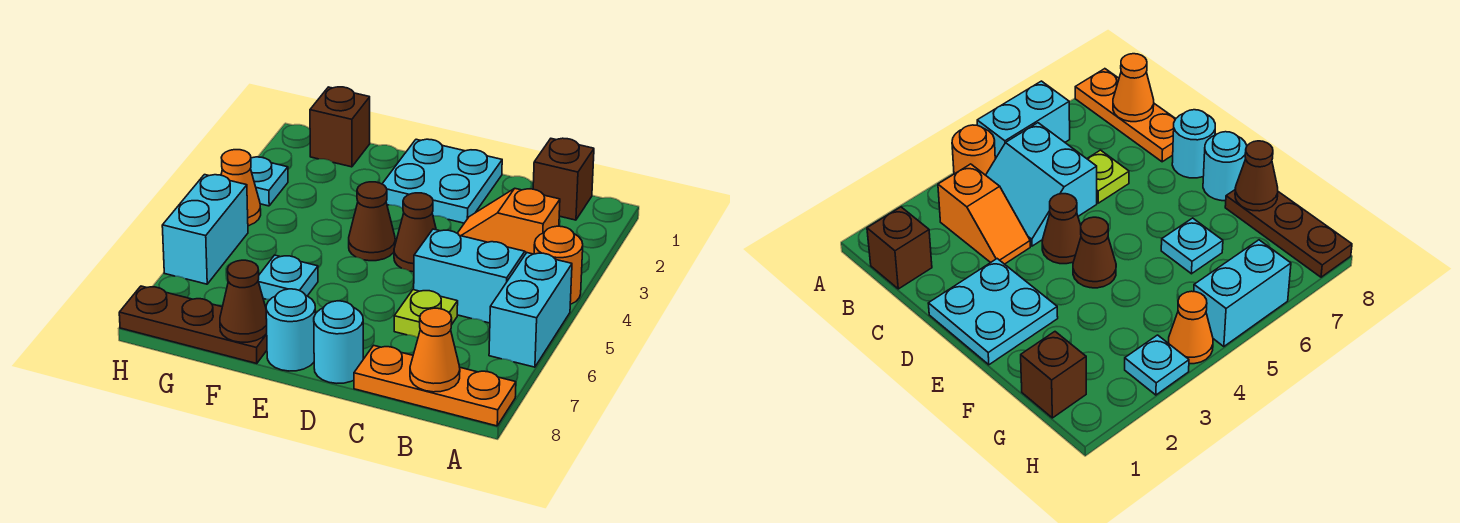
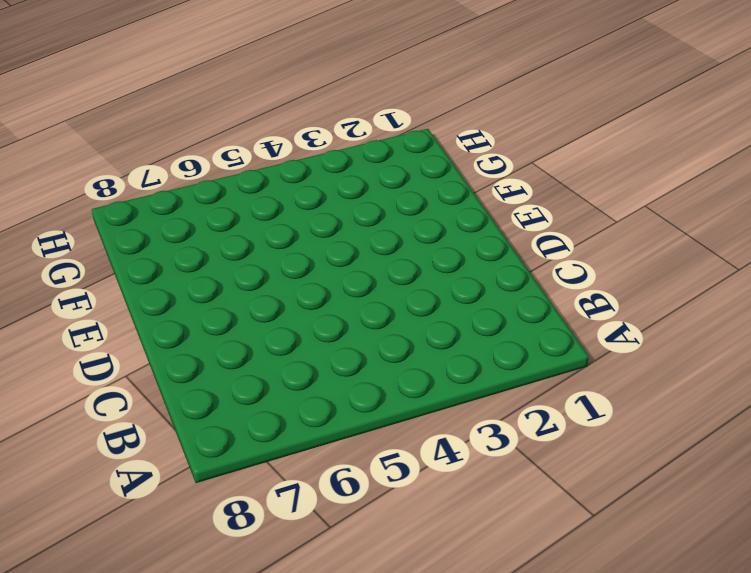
none -> orange 1x1 round brick [534,226,583,304]
none -> cyan 1x2 brick [489,253,572,367]
none -> orange 1x3 plate [354,345,516,426]

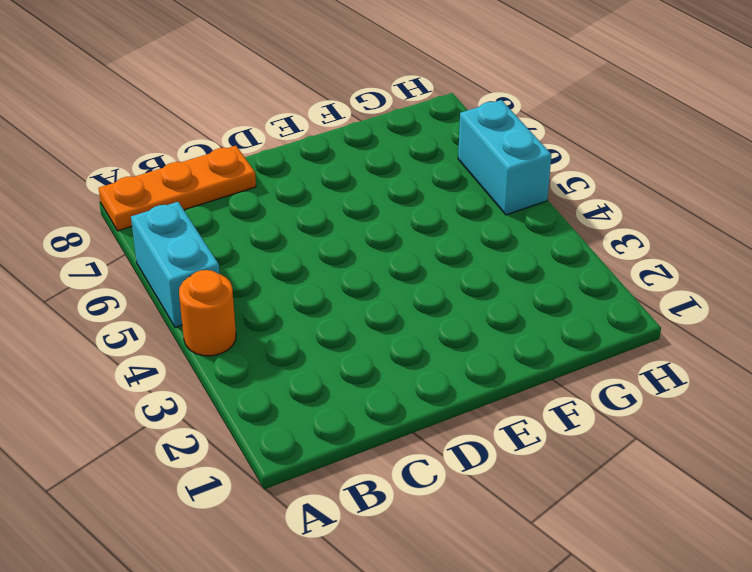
none -> brown 1x1 brick [533,138,594,220]
none -> orange 1x2 slope [457,188,560,254]
none -> cyan 2x2 slope [414,229,526,323]

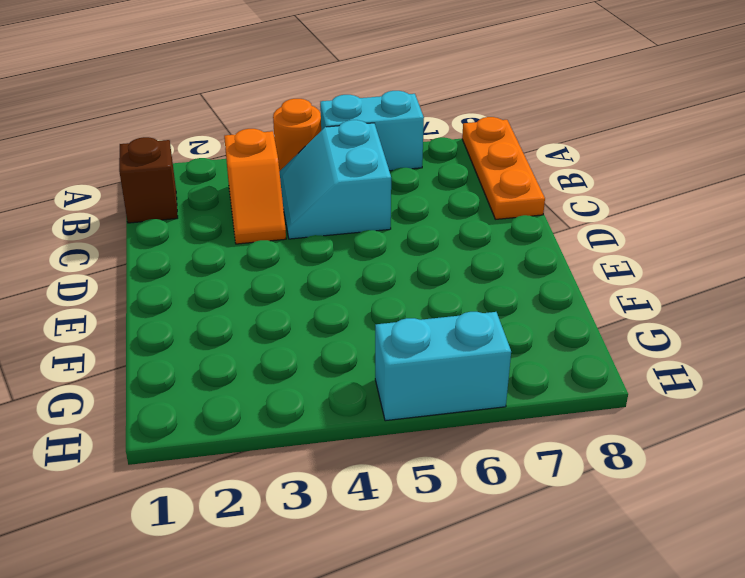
none -> lime 1x1 plate [394,290,458,338]
none -> cyan 2x2 plate [382,139,502,223]
none -> brown 1x1 cone [394,193,436,272]

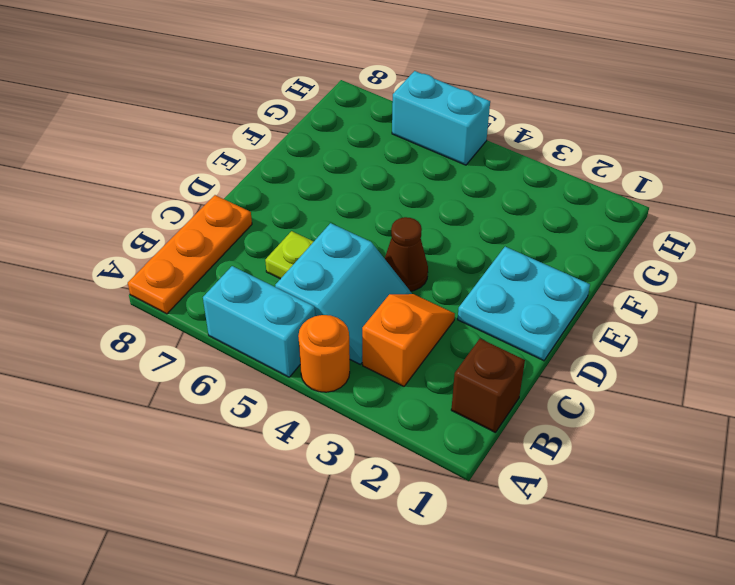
none -> cyan 1x1 round brick [314,301,363,383]
none -> brown 1x1 cone [349,182,395,261]
none -> cyan 1x1 round brick [266,289,316,371]

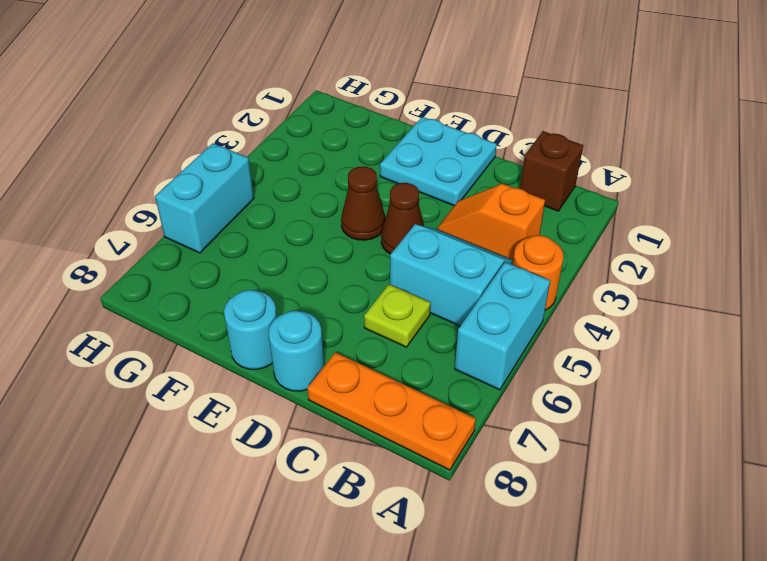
none -> cyan 1x1 plate [258,255,318,299]
none -> brown 1x3 plate [119,286,267,364]
none -> brown 1x1 brick [310,87,370,167]

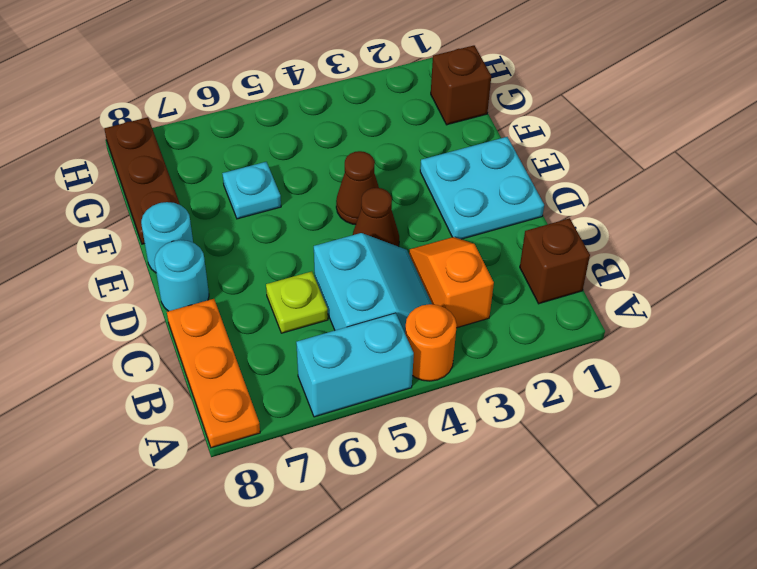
none -> cyan 1x1 plate [250,157,288,206]
none -> orange 1x1 cone [221,150,261,226]
none -> cyan 1x2 brick [162,175,248,284]

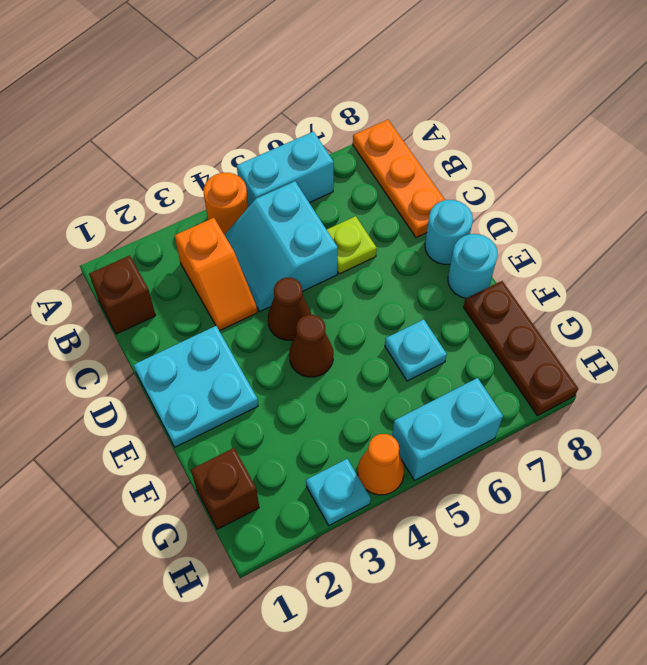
none -> orange 1x1 cone [410,308,460,392]
none -> brown 1x1 cone [220,260,267,342]

